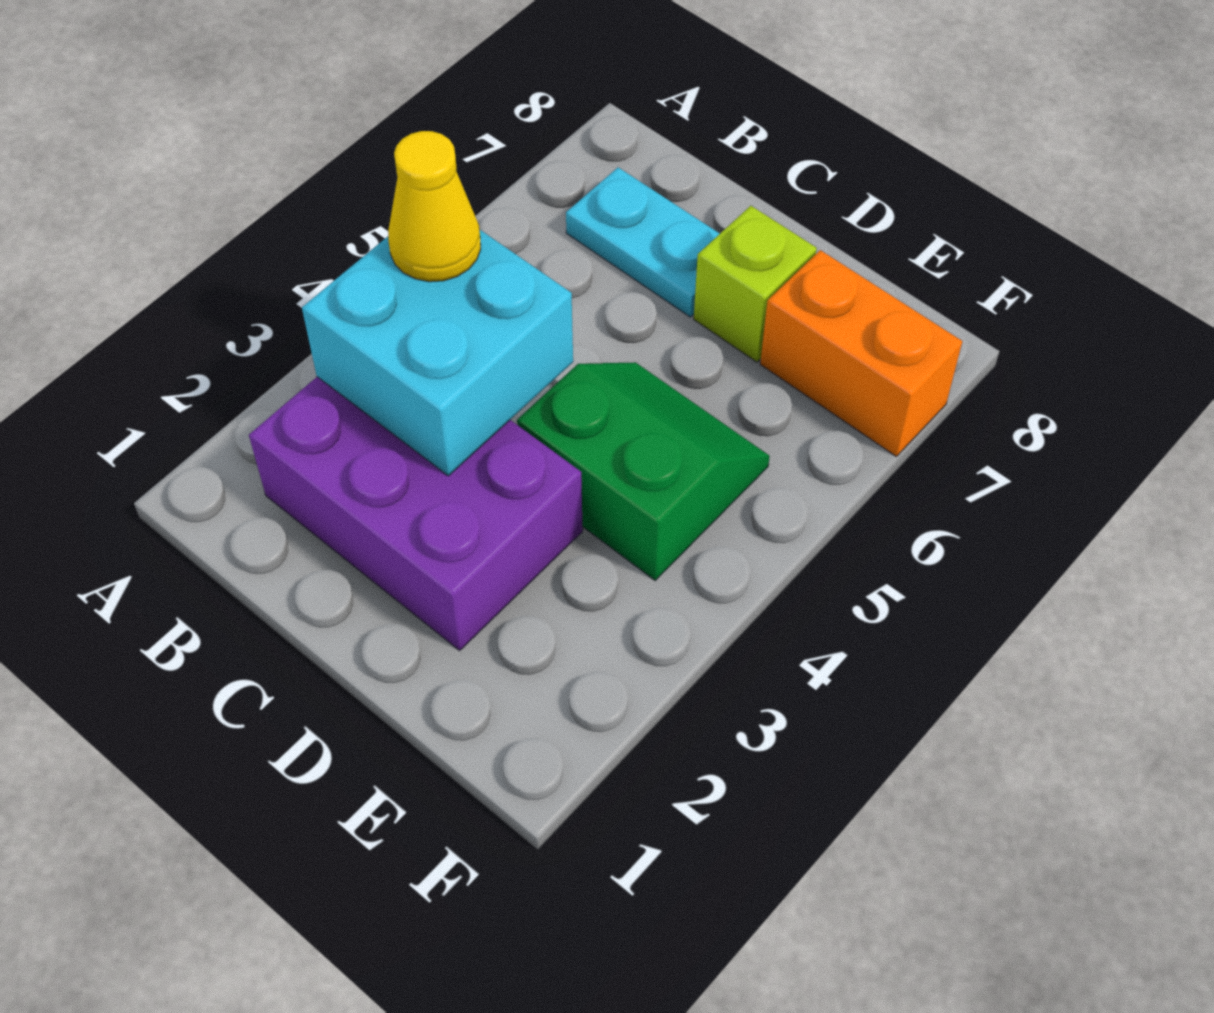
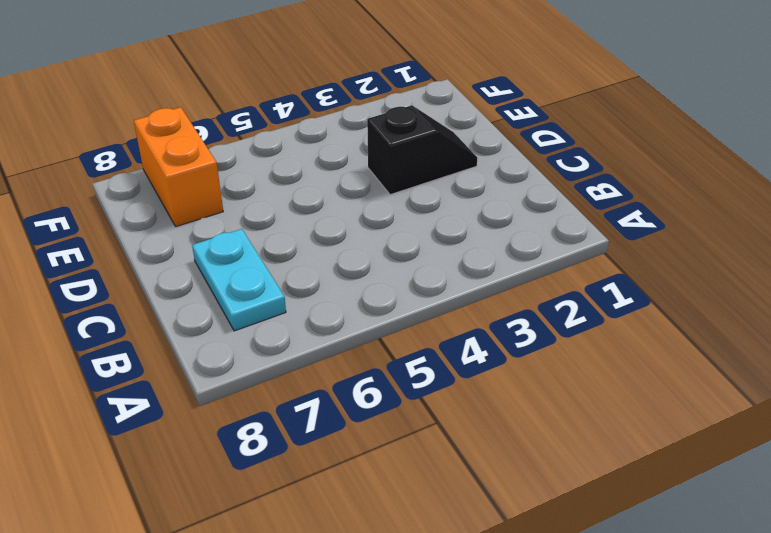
black 1x2 slope [367,105,477,195] -> purple 2x3 brick [249,377,583,650]
none -> green 2x2 slope [517,362,770,580]
none -> lime 1x1 brick [694,206,817,362]

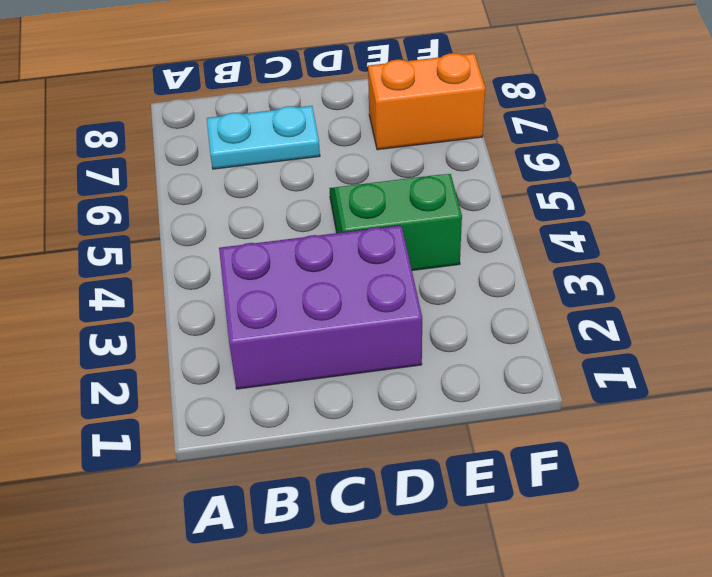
none -> lime 1x1 brick [694,206,817,362]
none -> cyan 2x2 brick [302,230,573,476]

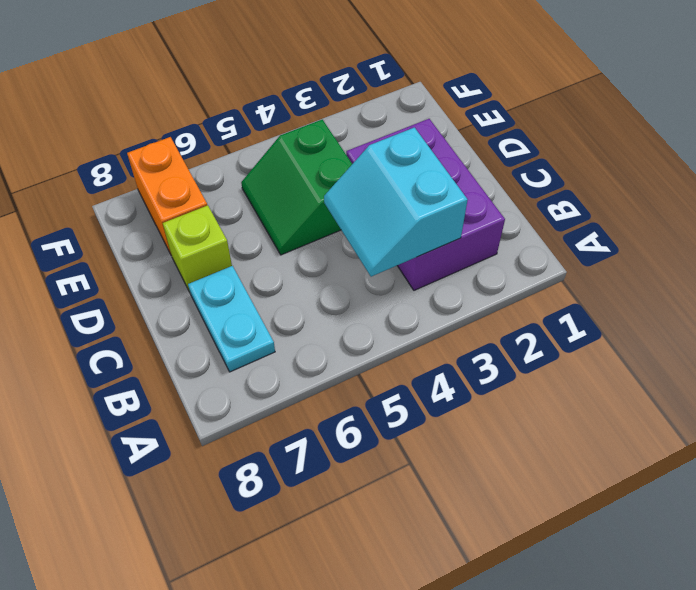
cyan 2x2 slope [324,128,468,277] -> cyan 2x2 brick [302,230,573,476]
none -> yellow 1x1 cone [388,131,481,282]

